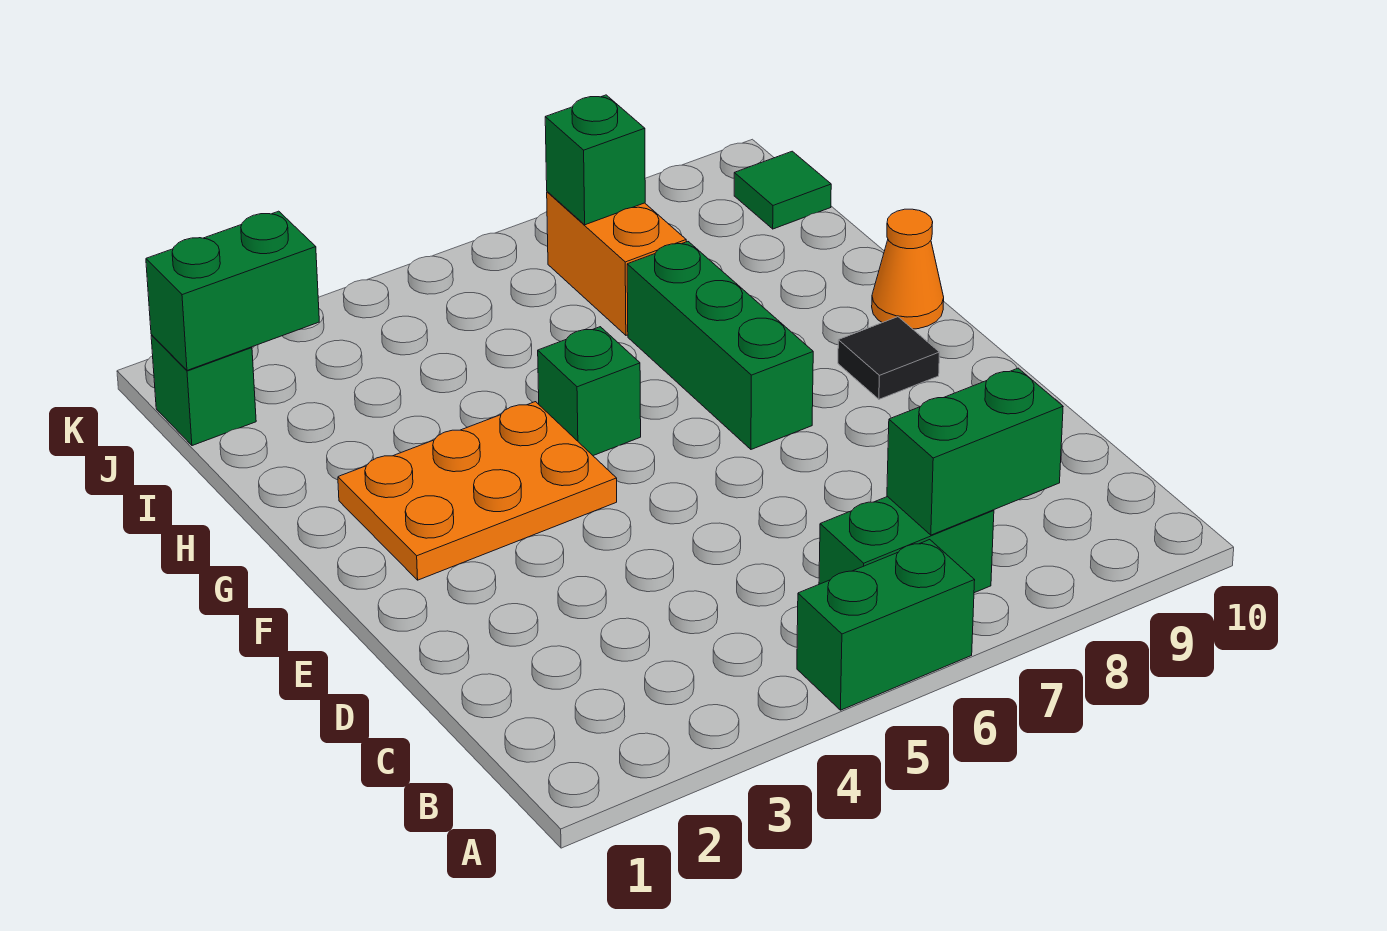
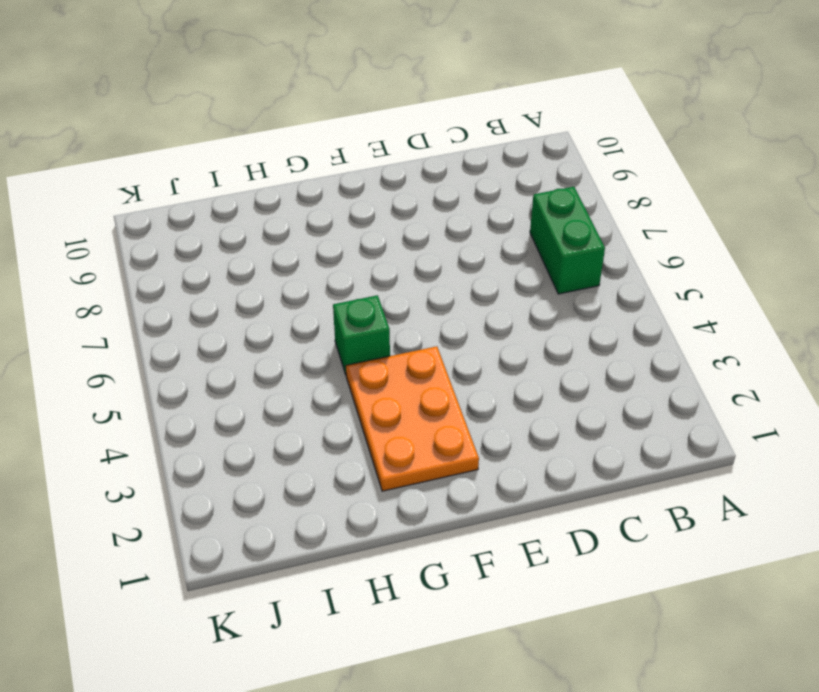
none -> green 1x2 brick [797,540,975,710]
none -> green 1x3 brick [627,242,813,449]
none -> black 1x1 tile [838,317,940,399]

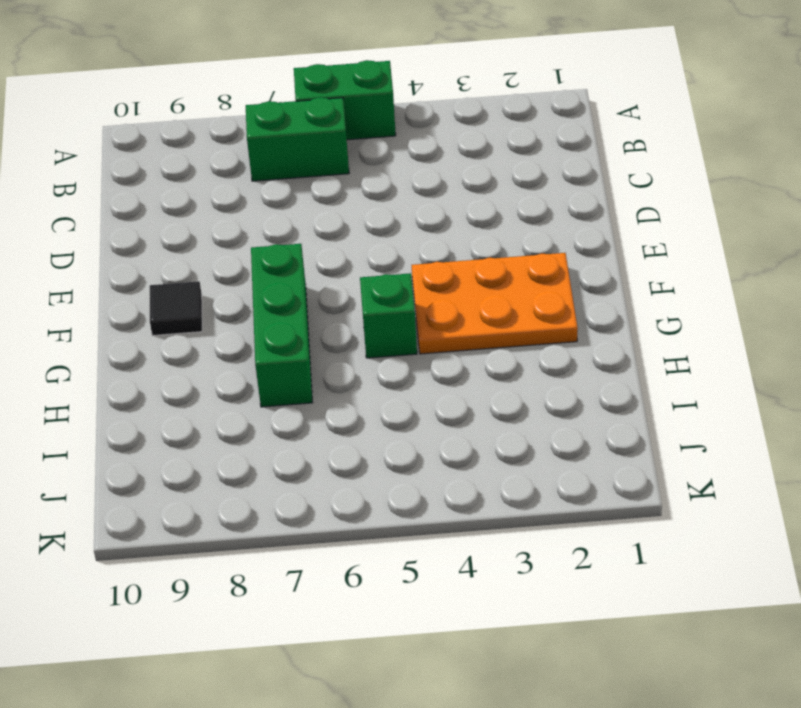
none -> orange 1x1 cone [872,209,944,329]
none -> orange 1x2 brick [547,192,686,335]
none -> green 1x1 brick [151,335,256,446]

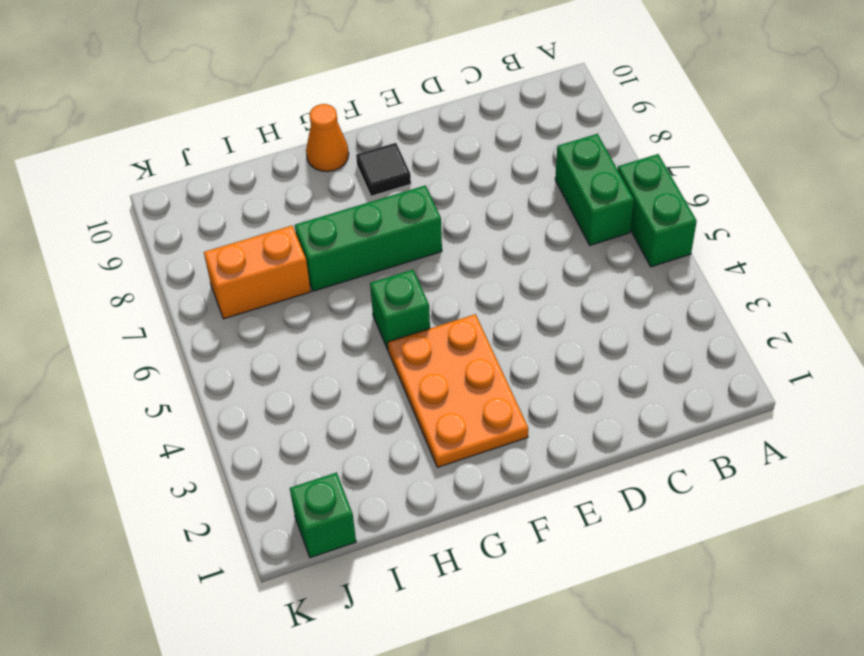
none -> green 1x1 tile [734,151,831,229]
none -> green 1x2 brick [887,368,1063,535]
none -> green 1x2 brick [146,211,319,370]

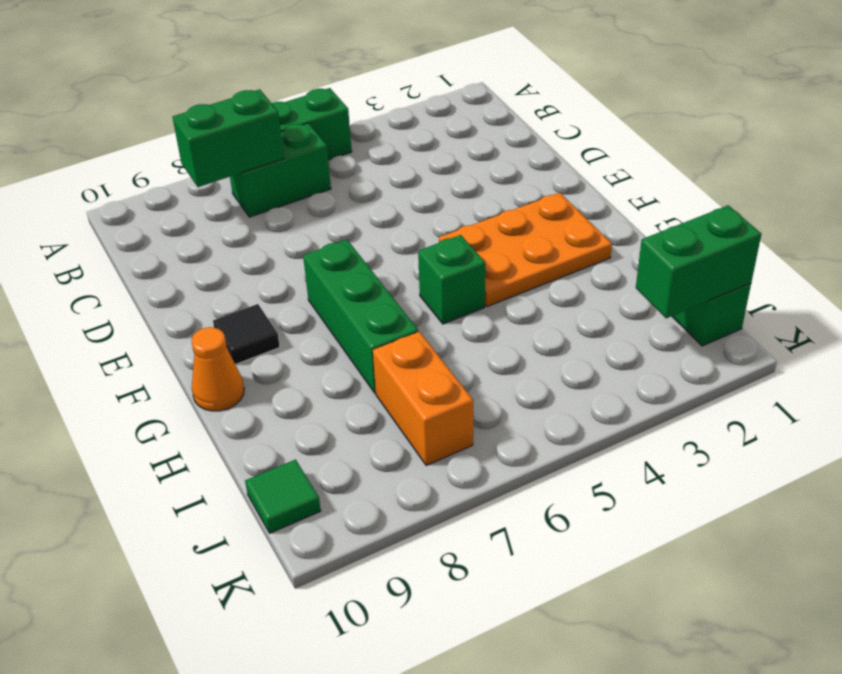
none -> green 1x1 brick [545,95,645,225]

